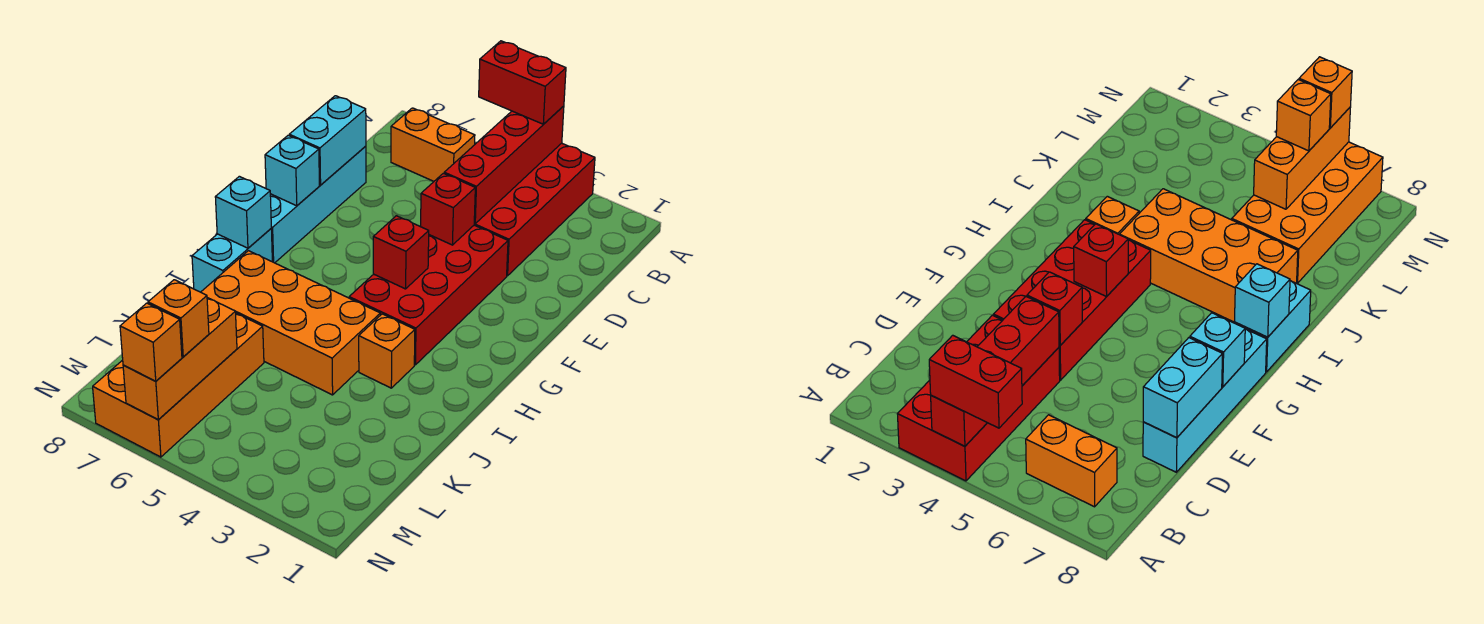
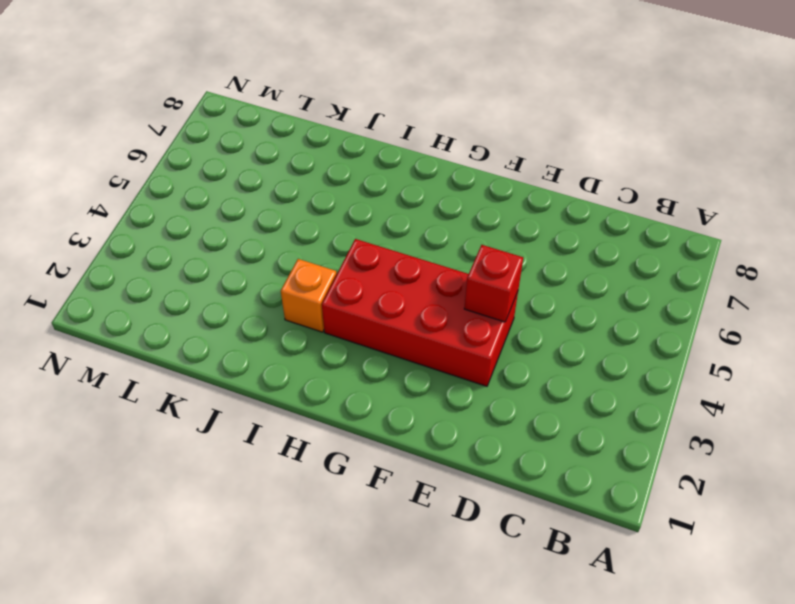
none -> red 2x4 brick [474,143,595,276]
none -> orange 1x2 brick [391,108,475,181]
none -> cyan 1x4 brick [270,146,366,263]

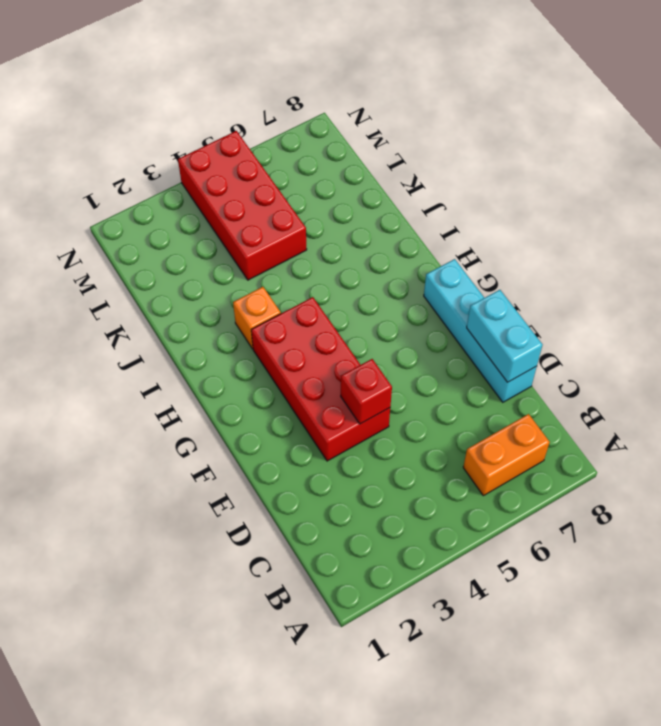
red 2x4 brick [178,131,307,280] -> red 2x4 brick moved to [474,143,595,276]
none -> cyan 1x2 brick [192,229,272,292]
none -> orange 2x4 brick [201,251,380,395]
none -> orange 2x4 brick [93,313,264,457]

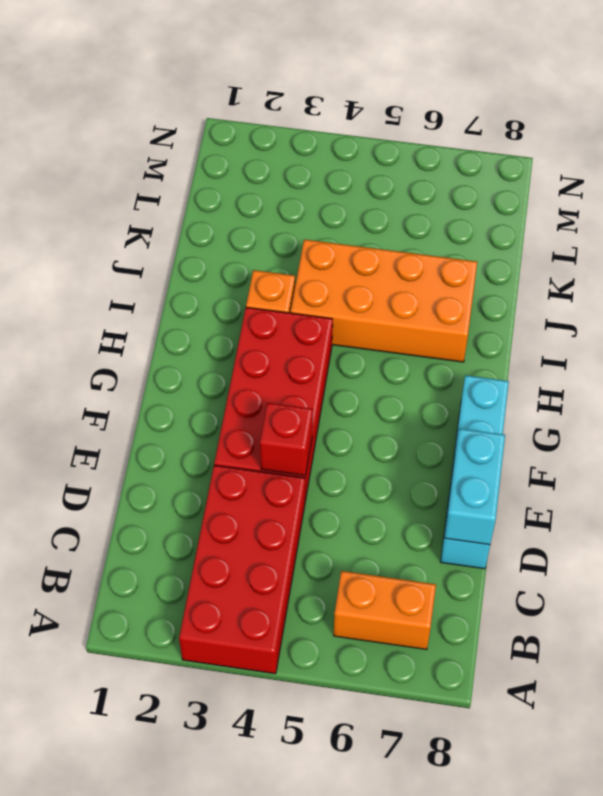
none -> cyan 1x2 brick [192,229,272,292]
none -> orange 2x4 brick [93,313,264,457]
none -> red 1x4 brick [444,106,564,223]

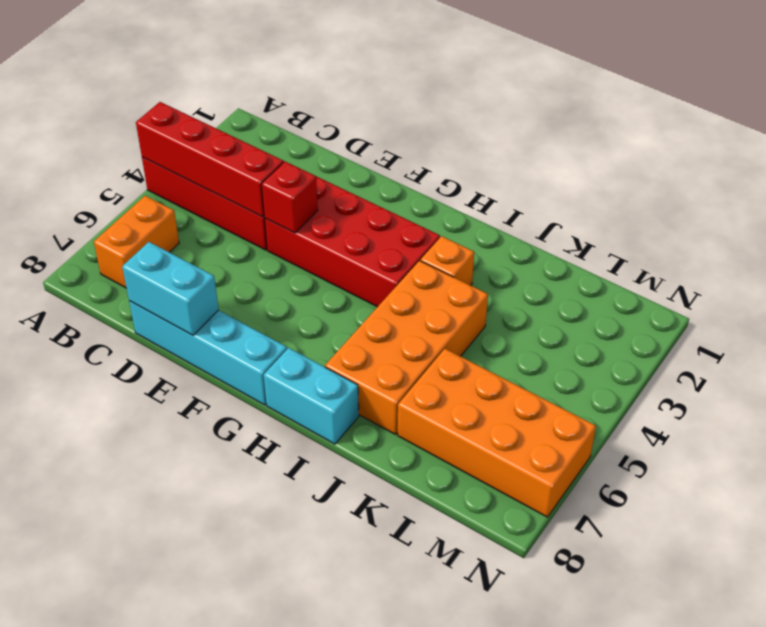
none -> cyan 1x1 brick [265,135,319,206]
none -> red 1x1 brick [373,216,429,289]
none -> cyan 1x1 brick [215,176,271,248]

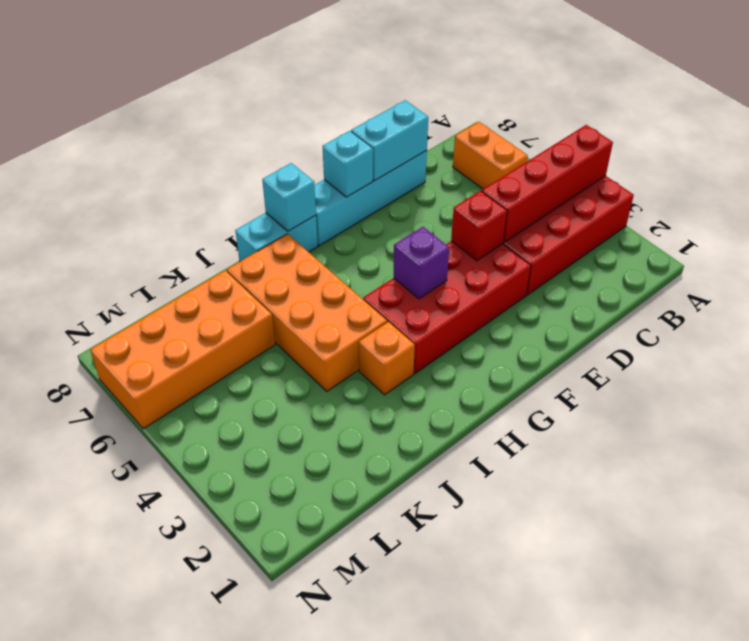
purple 1x1 brick [394,227,449,299] -> red 1x1 brick [373,216,429,289]
none -> orange 1x3 brick [123,298,237,419]
none -> red 1x2 brick [479,41,566,124]
none -> orange 1x1 brick [148,280,209,357]

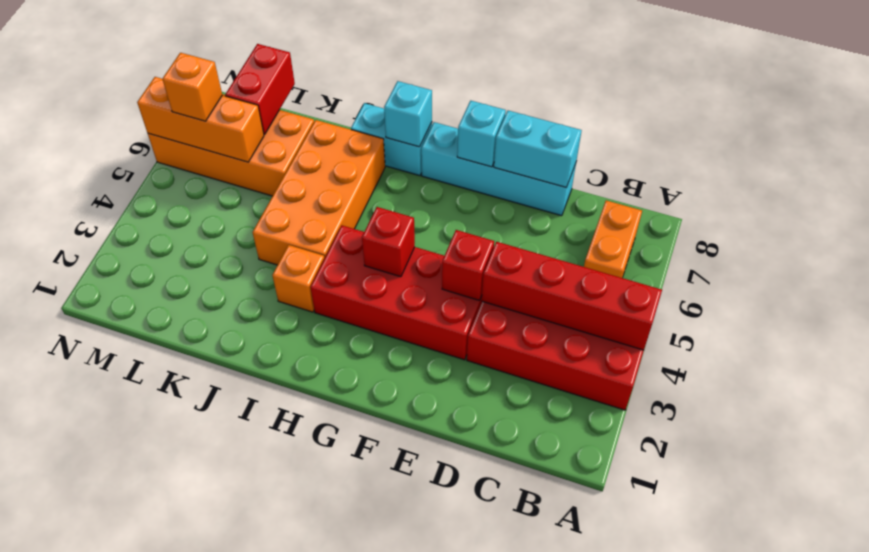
red 1x2 brick [225,44,295,135] -> red 1x2 brick moved to [479,41,566,124]
none -> orange 1x1 brick [120,303,182,381]

